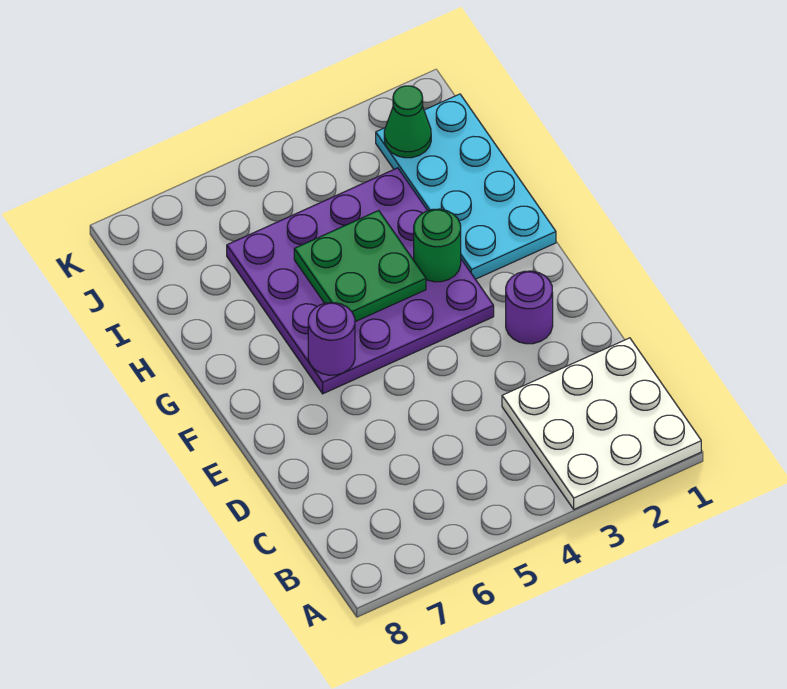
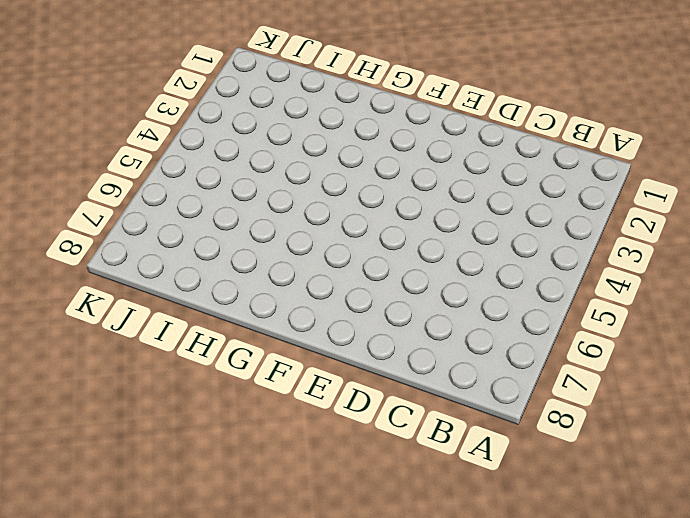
none -> white 3x3 plate [502,338,701,509]
none -> purple 1x1 round brick [506,271,553,344]

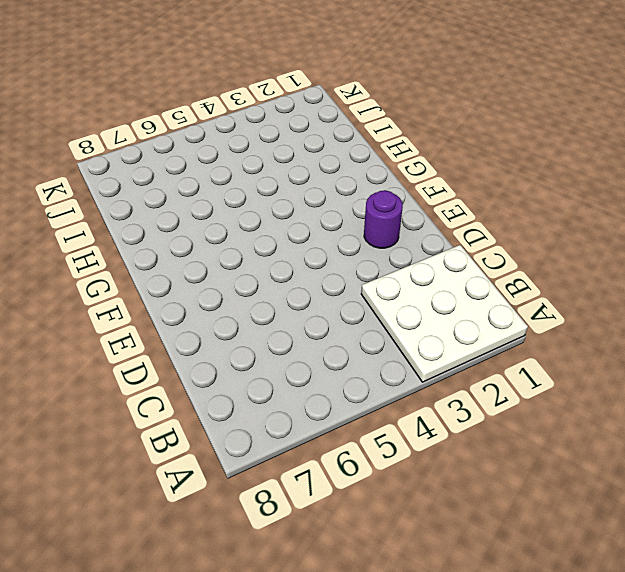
none -> purple 4x4 plate [227,168,494,394]
none -> cyan 2x4 plate [376,94,556,279]

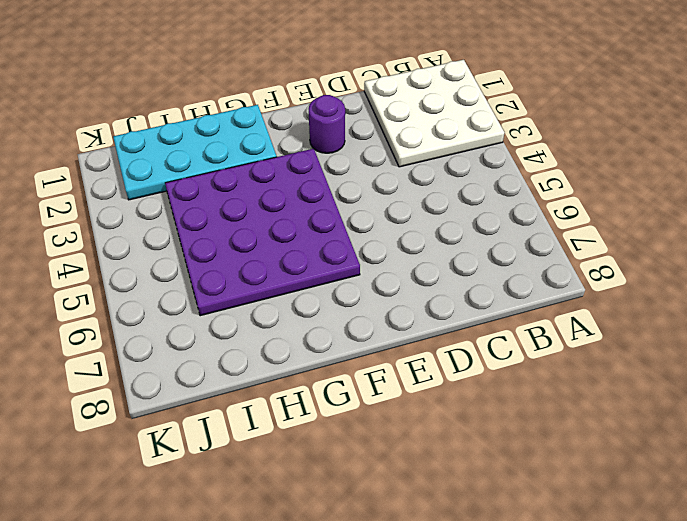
none -> purple 1x1 round brick [308,303,355,375]
none -> green 1x1 round brick [414,209,461,282]

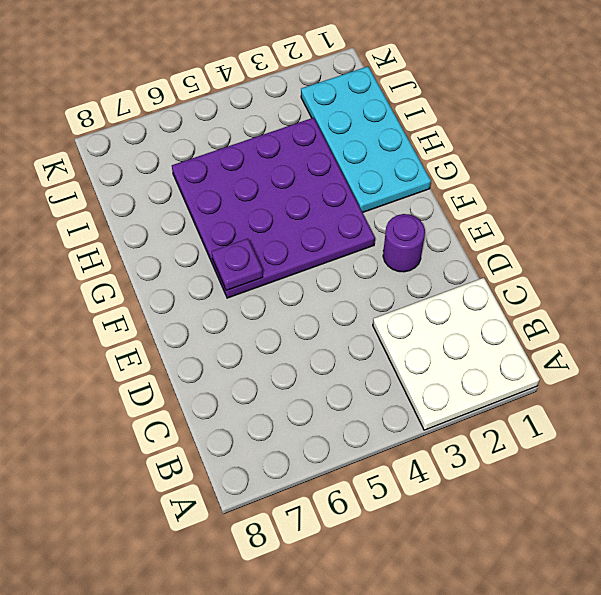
purple 1x1 plate [212,239,263,290] -> purple 1x1 round brick [308,303,355,375]
none -> green 1x1 round brick [414,209,461,282]
none -> green 2x2 plate [294,210,426,322]

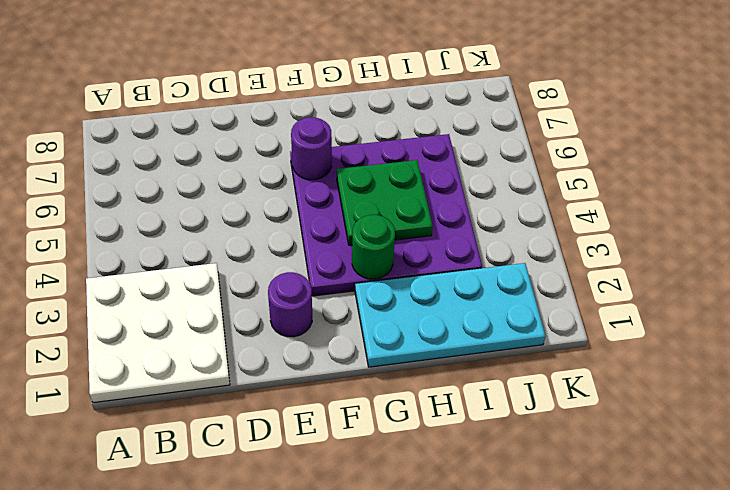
none -> green 1x1 cone [384,86,431,158]

